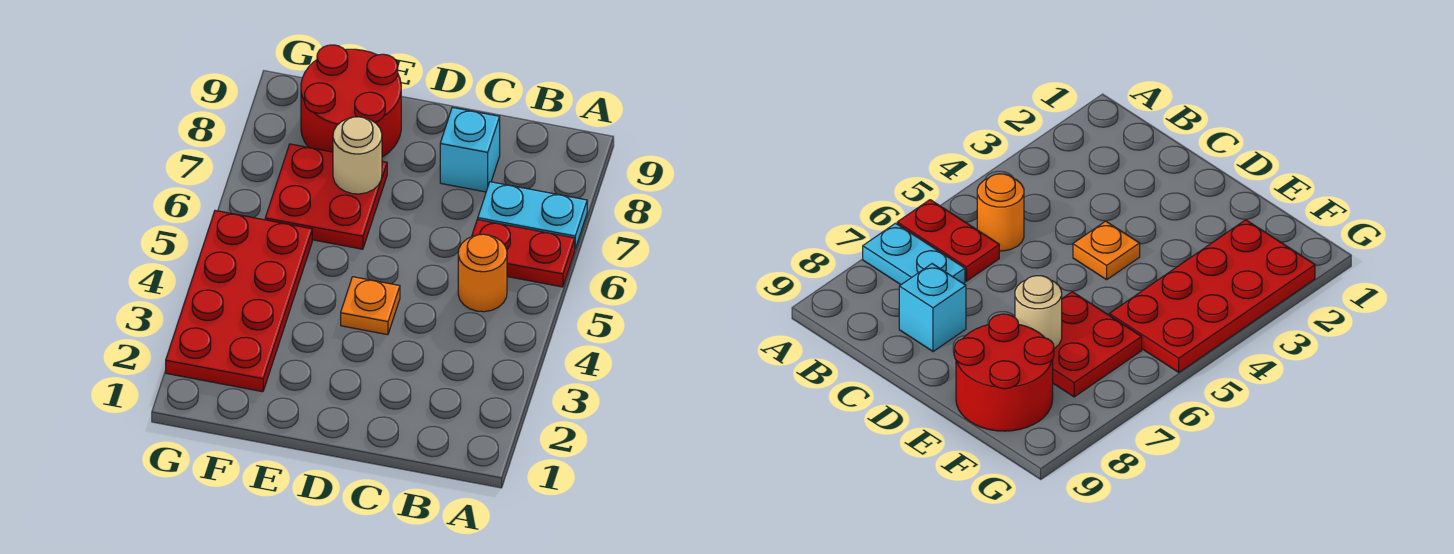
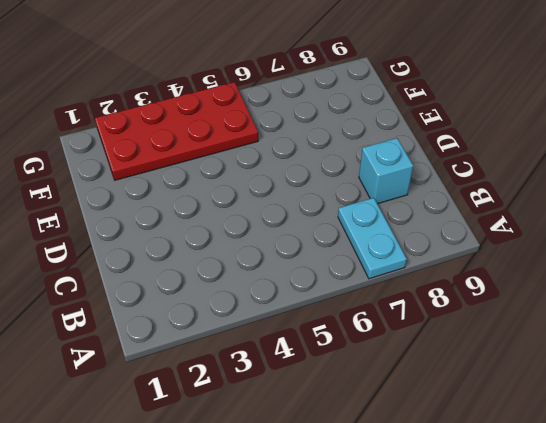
none -> red 1x2 plate [472,220,575,287]
none -> orange 1x1 round brick [458,234,507,312]

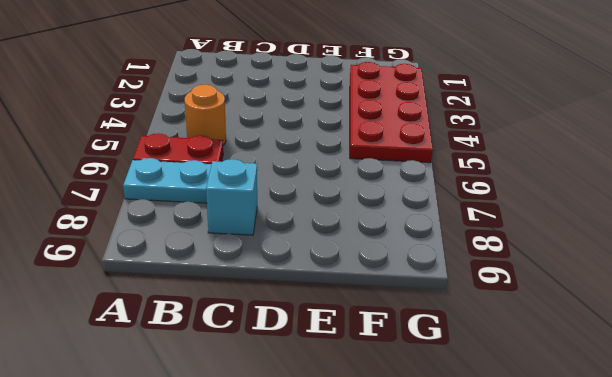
none -> orange 1x1 plate [341,277,400,335]
none -> red 2x2 plate [265,144,387,249]

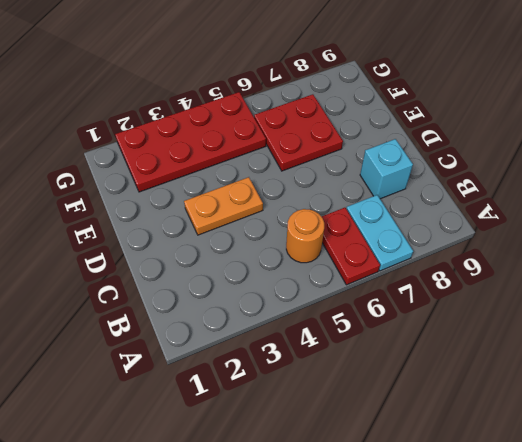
orange 1x2 plate [184,177,263,235] -> orange 1x1 plate [341,277,400,335]
none -> red 2x2 round brick [301,45,401,157]
none -> tan 1x1 round brick [333,117,382,194]

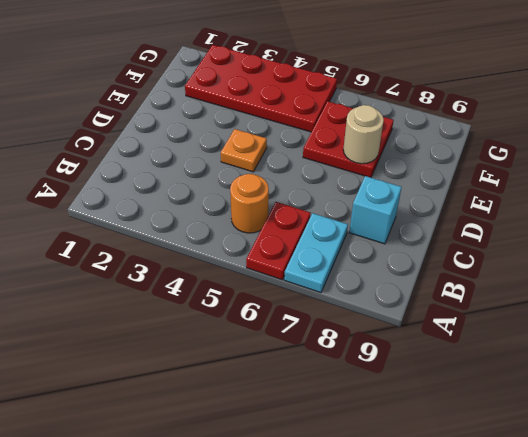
none -> red 2x2 round brick [301,45,401,157]

